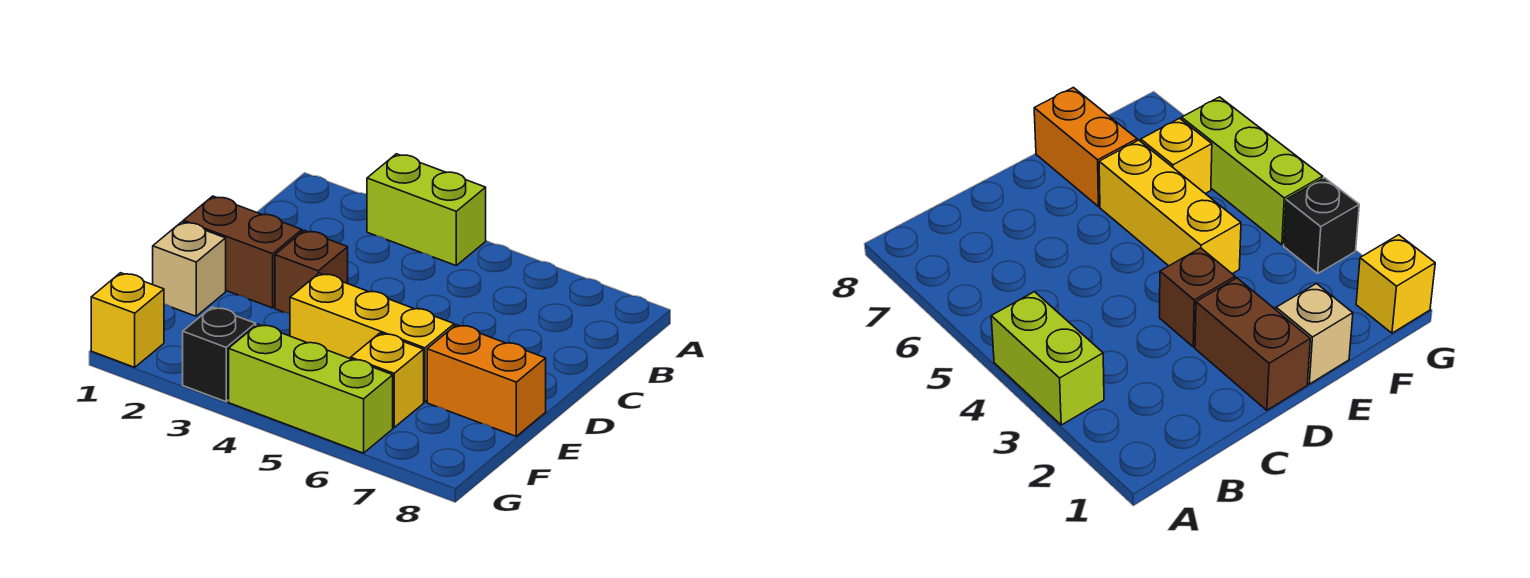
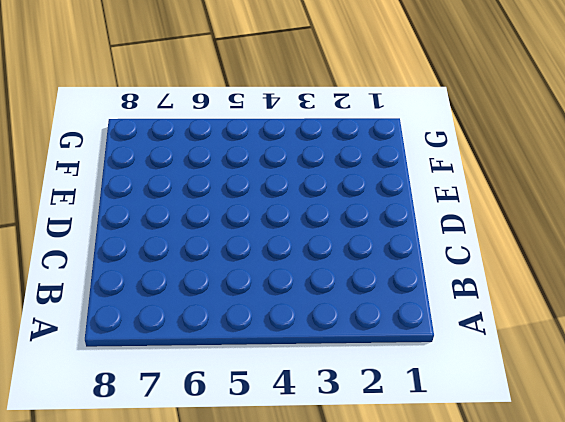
none -> lime 1x2 brick [367,154,486,265]
none -> brown 1x2 brick [183,196,302,308]

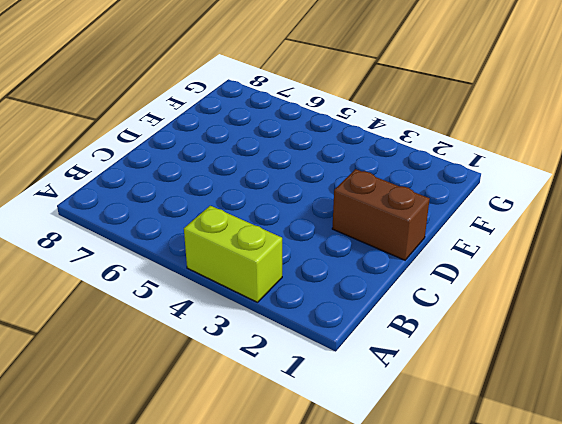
none -> brown 1x1 brick [275,230,348,314]
none -> tan 1x1 brick [153,222,226,316]

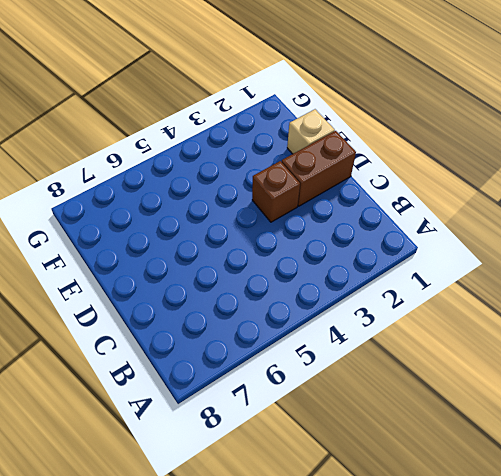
none -> lime 1x2 brick [367,154,486,265]
none -> yellow 1x3 brick [290,273,454,402]

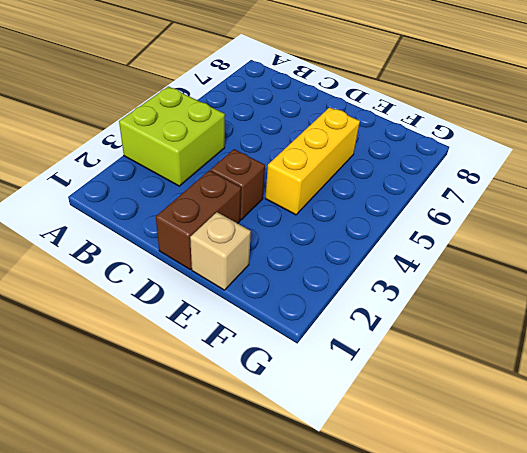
lime 2x2 brick [119,87,225,186] -> lime 1x2 brick [367,154,486,265]
none -> orange 1x2 brick [427,325,546,436]
none -> yellow 1x1 brick [351,333,424,428]

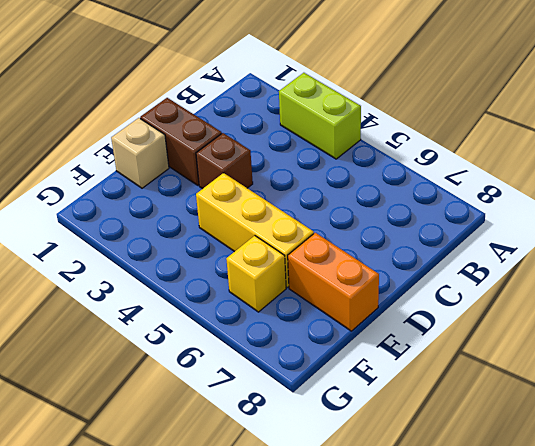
none -> yellow 1x1 brick [91,273,164,367]
none -> black 1x1 brick [183,307,256,402]

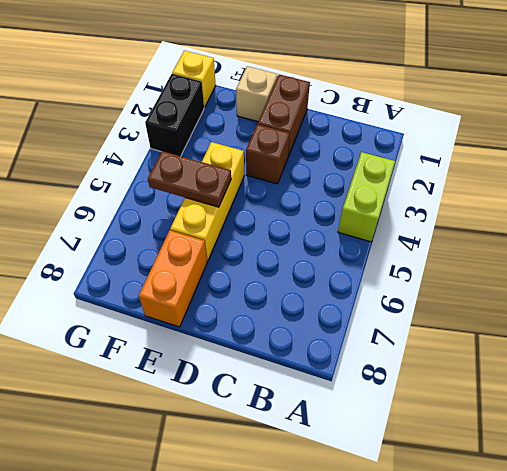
brown 1x2 plate [148,151,231,207] -> none
black 1x2 brick [145,74,204,156] -> black 1x1 brick [183,307,256,402]
none -> yellow 1x1 brick [351,333,424,428]
none -> lime 1x3 brick [229,324,393,453]

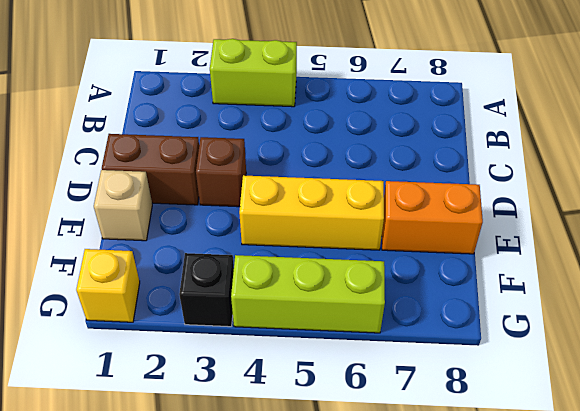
none -> yellow 1x1 brick [351,333,424,428]

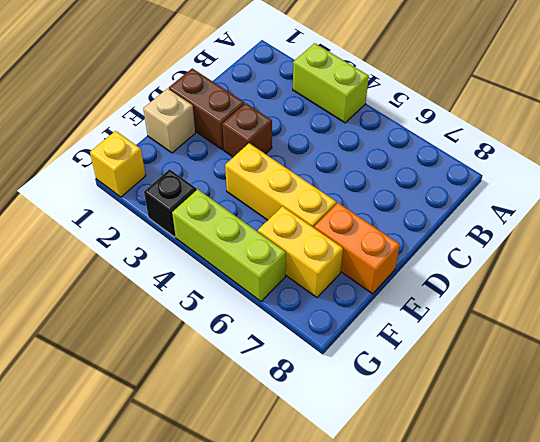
yellow 1x2 brick [258,206,343,298] -> yellow 1x1 brick [351,333,424,428]

